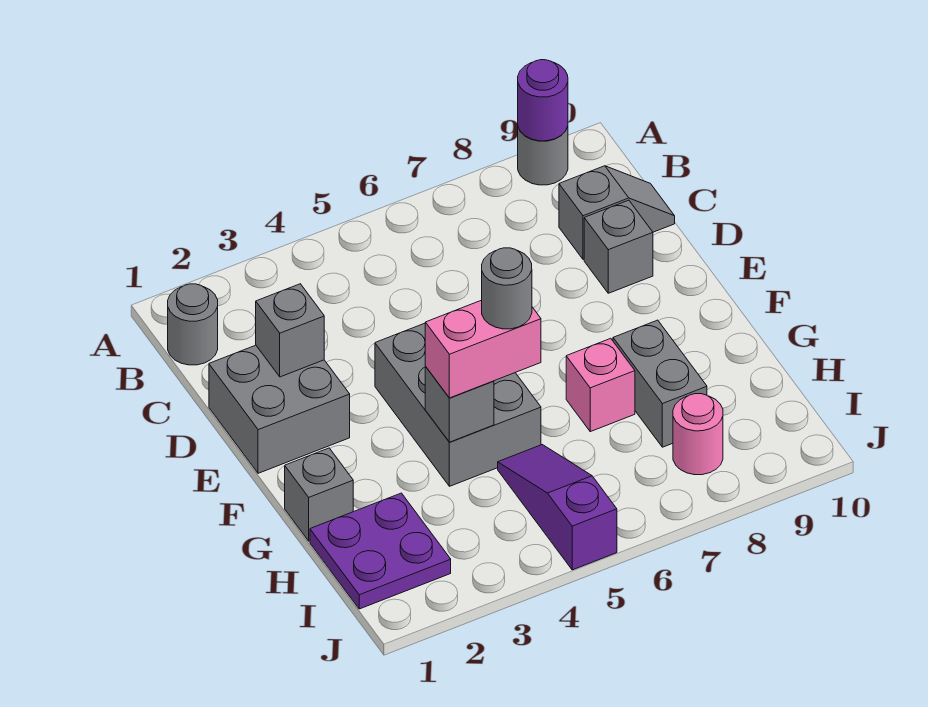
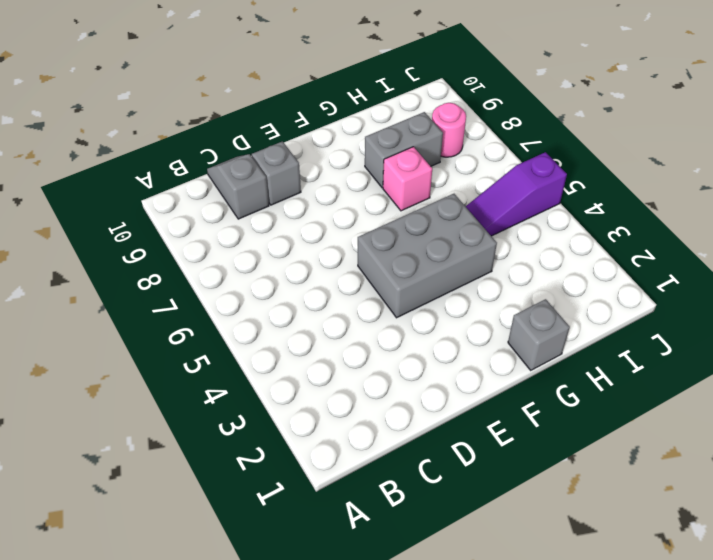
none -> grey 1x1 round brick [518,126,568,185]
none -> grey 1x1 round brick [168,284,218,365]
none -> grey 2x2 brick [209,345,350,473]

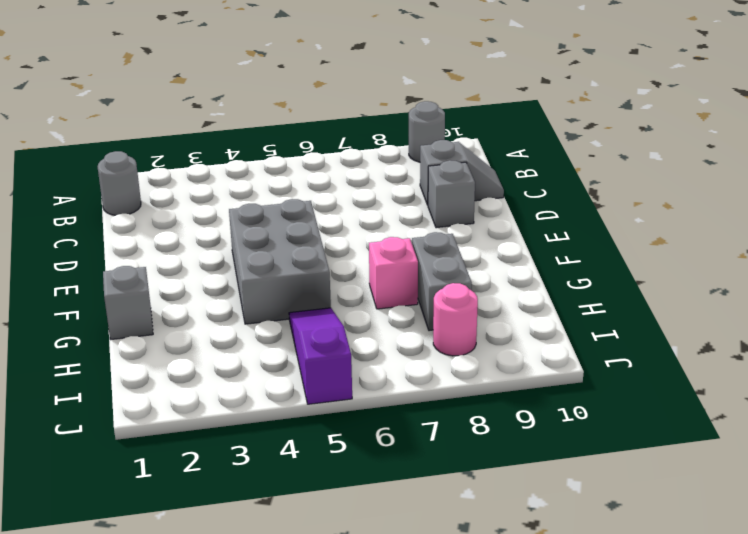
none -> grey 2x2 brick [209,345,350,473]
none -> purple 2x2 plate [310,493,451,609]
none -> purple 1x1 round brick [518,60,568,141]

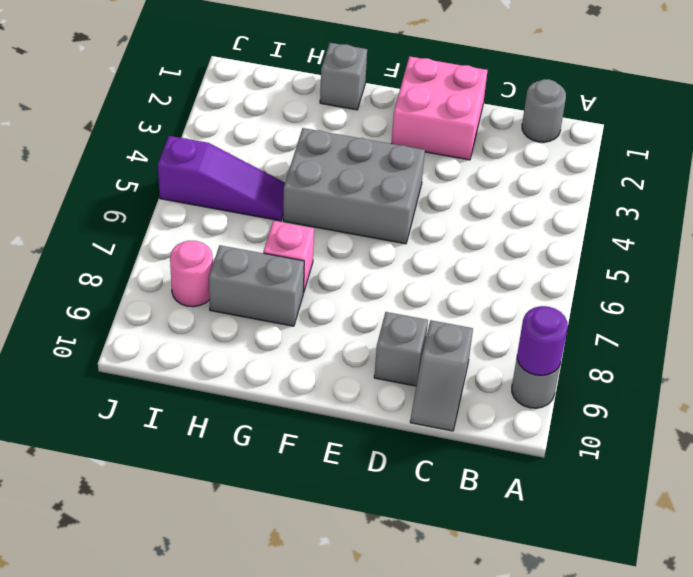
pink 2x2 brick [391,56,488,160] -> grey 2x2 brick [209,345,350,473]
none -> purple 2x2 plate [310,493,451,609]
none -> grey 1x1 brick [256,284,324,377]
none -> grey 1x1 brick [425,367,494,442]

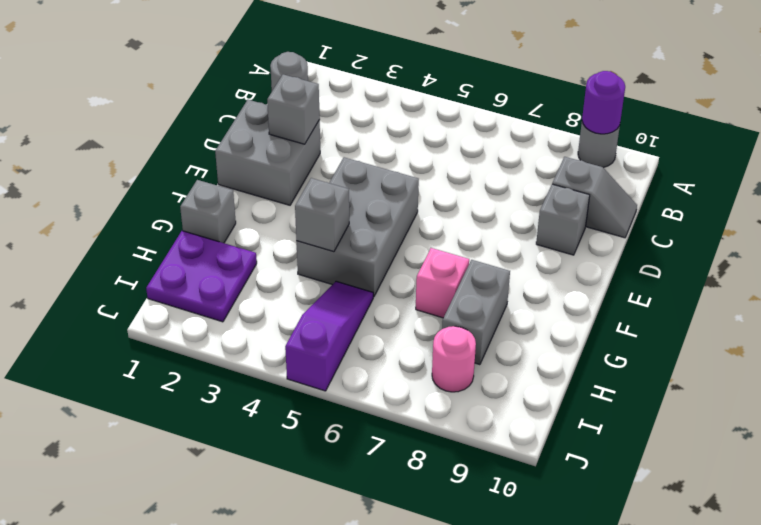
none -> pink 1x2 brick [425,300,541,398]
none -> grey 1x1 round brick [482,248,532,329]

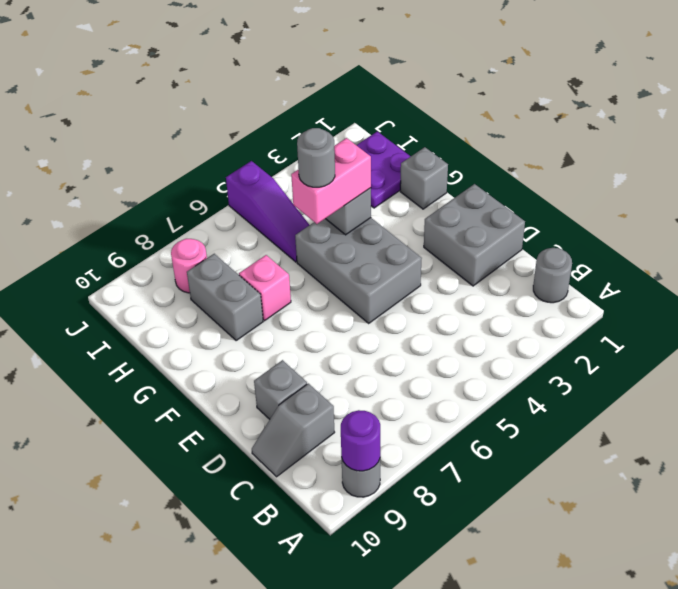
none -> grey 1x1 brick [256,284,324,377]

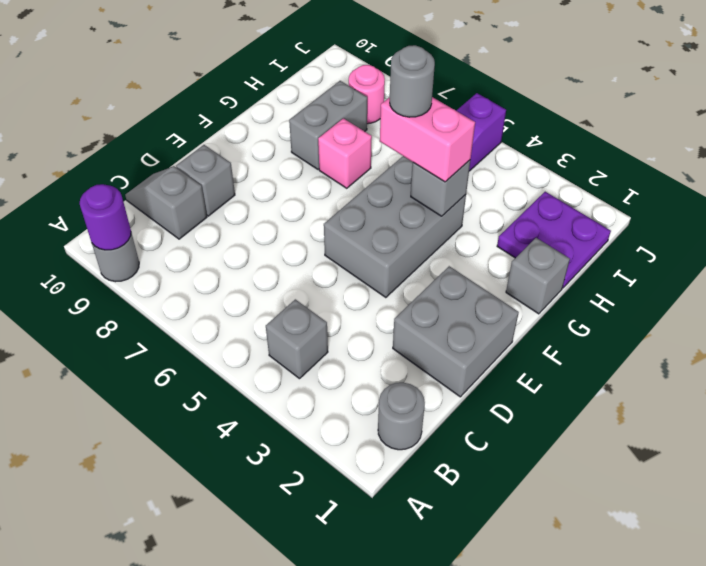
grey 1x1 brick [266,299,328,379] -> grey 1x1 brick moved to [256,284,324,377]

